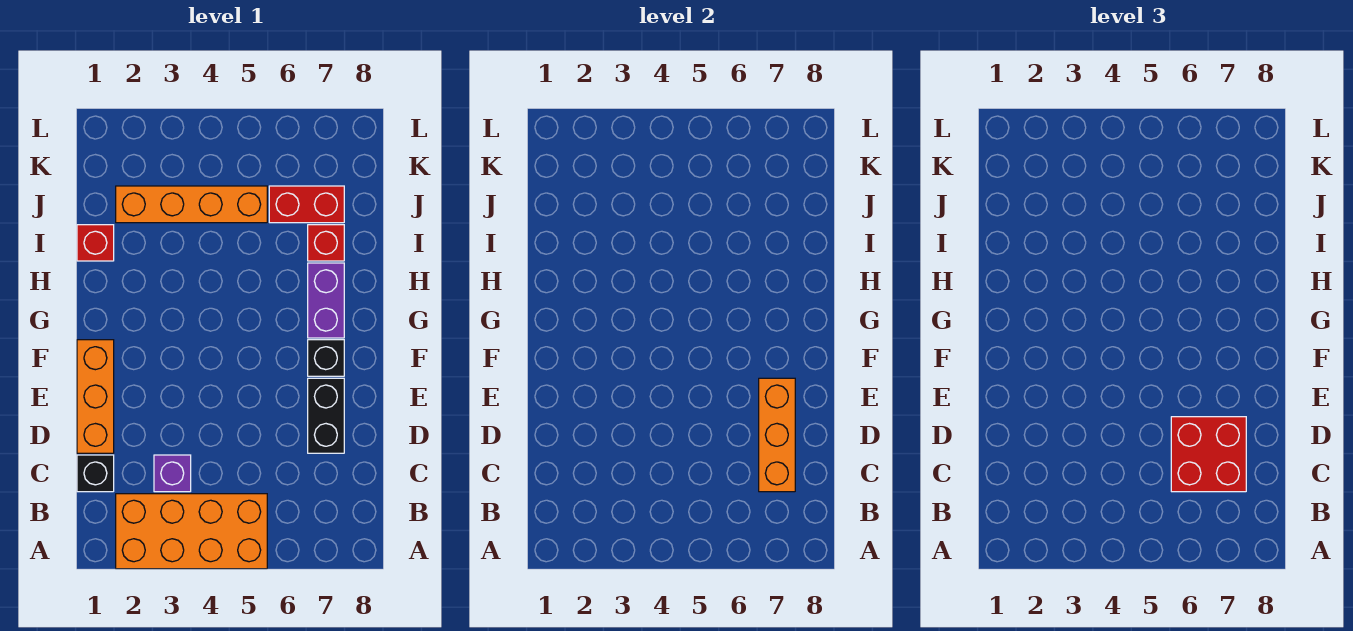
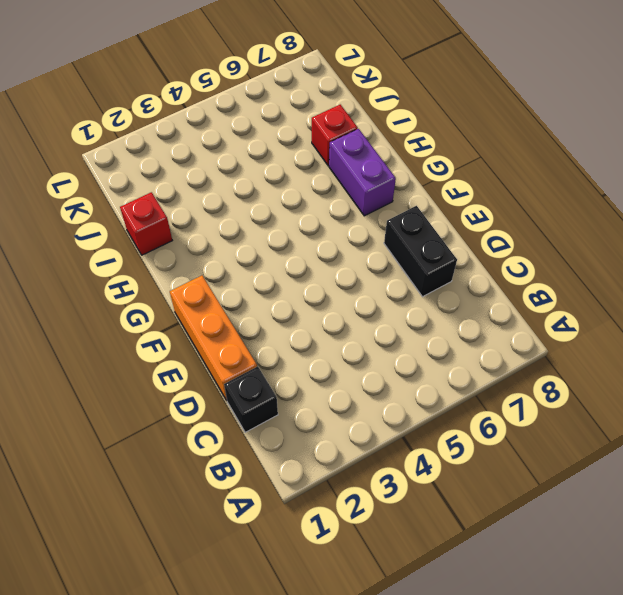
none -> orange 2x4 brick [116,494,267,569]
none -> purple 1x1 brick [154,455,191,492]
none -> black 1x1 brick [308,340,344,376]

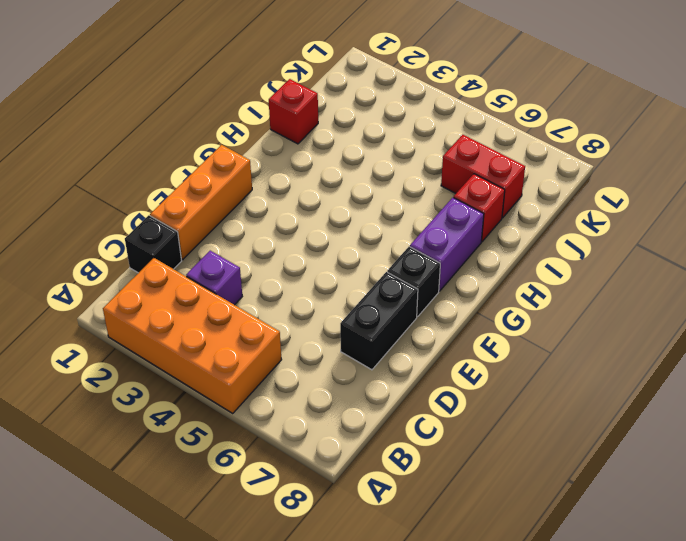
none -> orange 1x4 brick [116,186,267,223]
none -> orange 1x3 brick [759,378,795,492]
none -> red 2x2 brick [1171,417,1246,492]

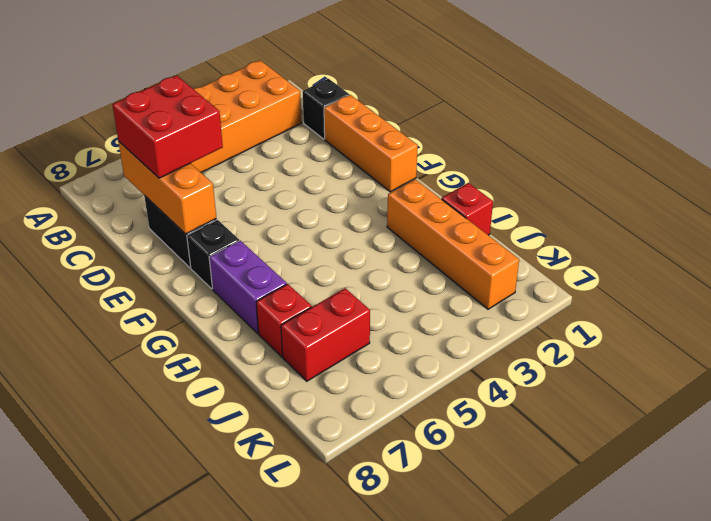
orange 1x4 brick [387,179,519,309] -> orange 1x4 brick turned to [116,186,267,223]
none -> purple 1x1 brick [154,455,191,492]

